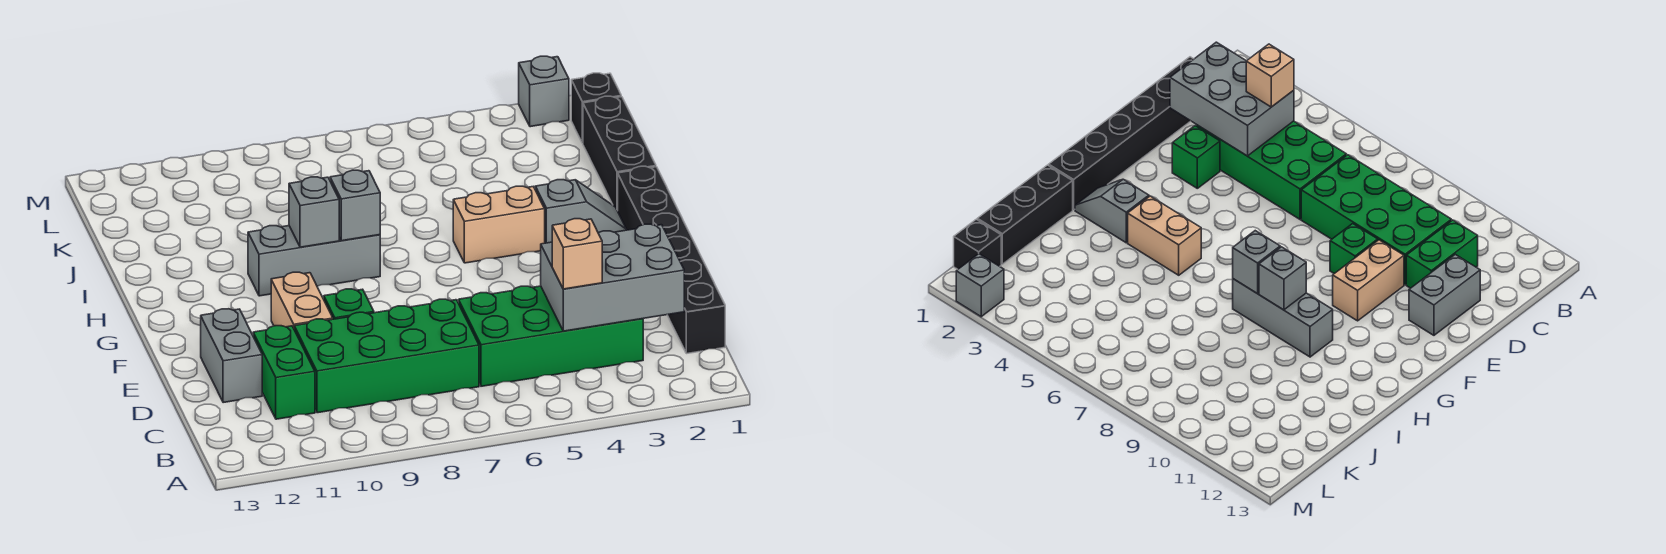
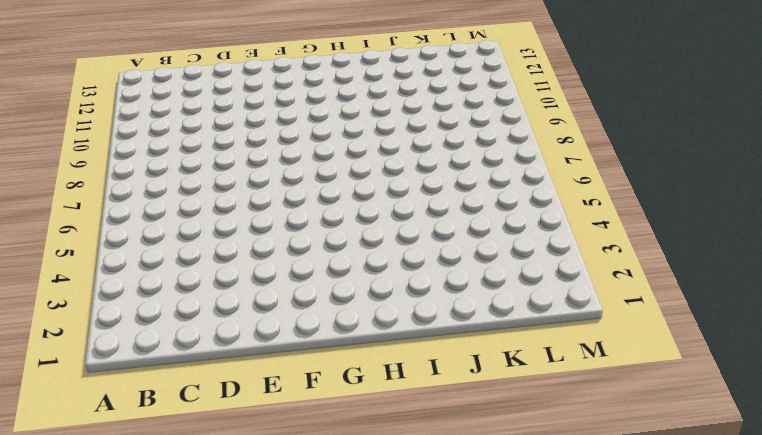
none -> black 1x6 brick [618,166,725,354]
none -> green 2x4 brick [459,286,643,386]
none -> green 2x4 brick [294,299,479,413]

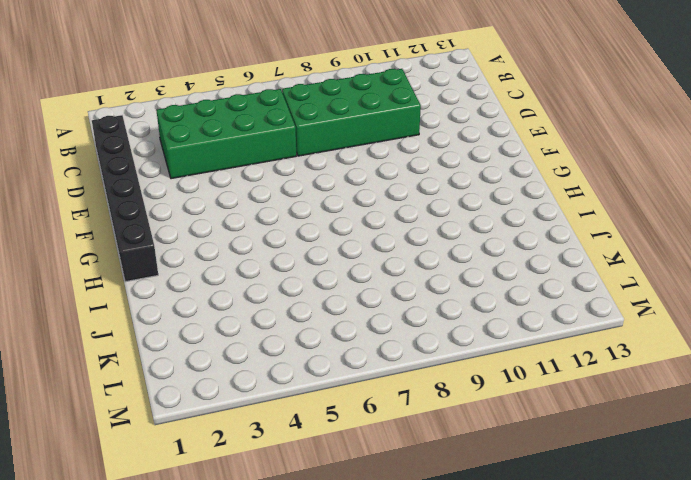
none -> green 1x2 brick [253,326,315,419]
none -> grey 1x2 brick [201,309,262,403]
none -> green 1x1 brick [1172,126,1220,188]

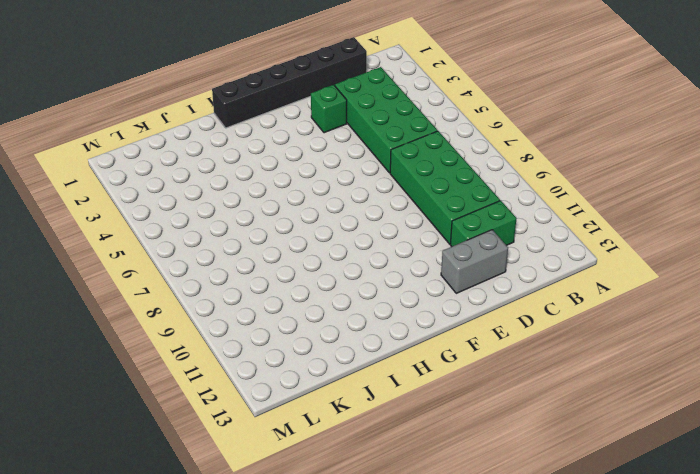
none -> green 1x1 brick [324,289,374,319]
none -> tan 1x2 brick [271,272,333,328]
none -> grey 1x2 slope [535,180,627,243]

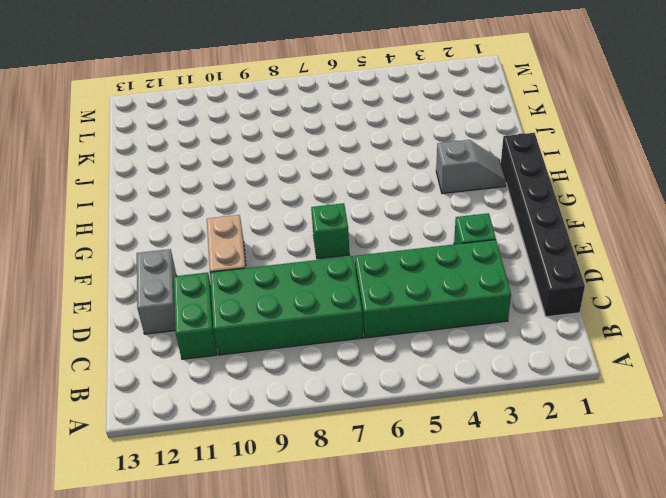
green 1x1 brick [311,203,349,259] -> green 1x1 brick moved to [324,289,374,319]
none -> tan 1x2 brick [453,186,545,263]
none -> grey 1x3 brick [248,226,380,296]
none -> black 1x3 brick [583,96,656,211]

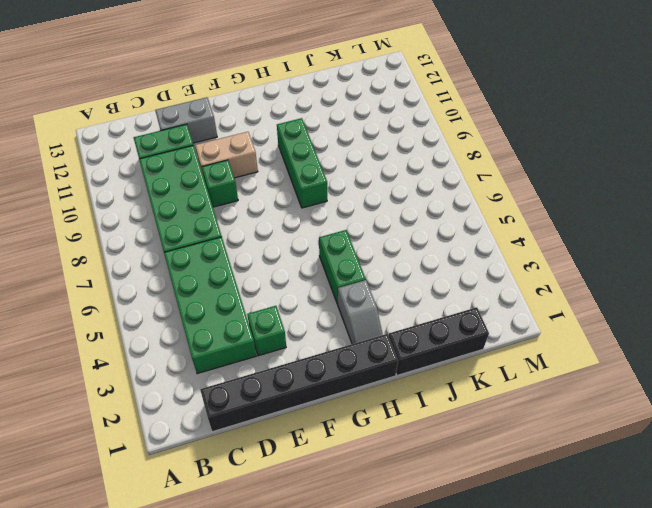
green 1x2 brick [319,230,366,304] -> tan 1x2 brick [453,186,545,263]
green 1x3 brick [277,118,327,208] -> grey 1x3 brick [248,226,380,296]
none -> black 1x1 brick [571,73,621,143]
none -> grey 1x1 brick [519,56,569,127]
none -> grey 2x3 brick [541,224,684,331]

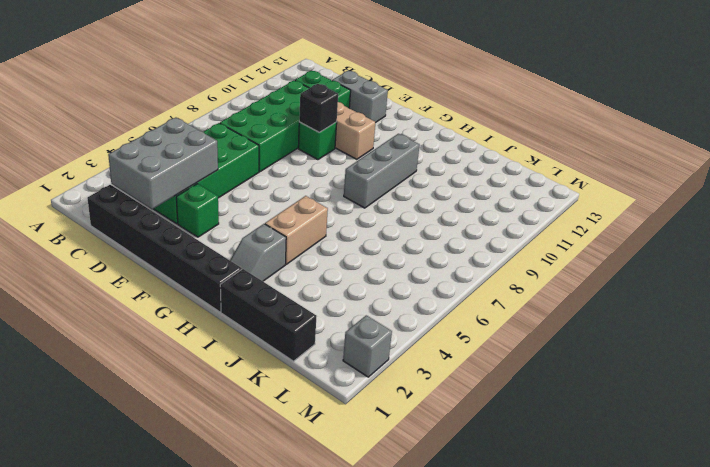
black 1x1 brick [299,84,338,132] -> black 1x1 brick moved to [571,73,621,143]
none -> grey 1x1 brick [330,170,380,241]
none -> grey 1x1 brick [289,177,339,247]
none -> tan 1x1 brick [552,219,602,289]

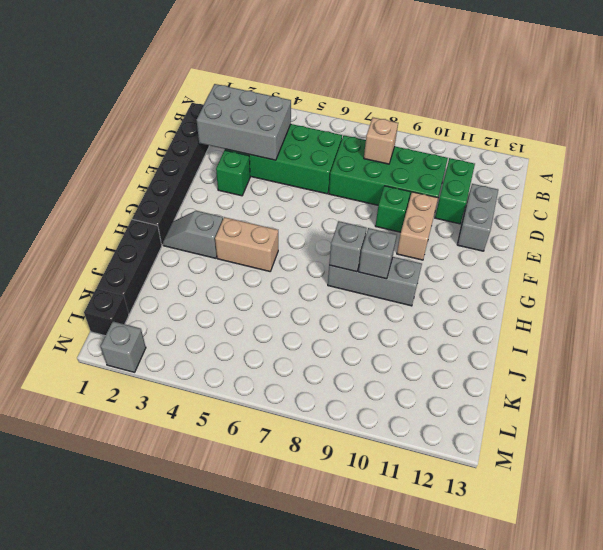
tan 1x1 brick [364,118,398,164] -> tan 1x1 brick moved to [552,219,602,289]

